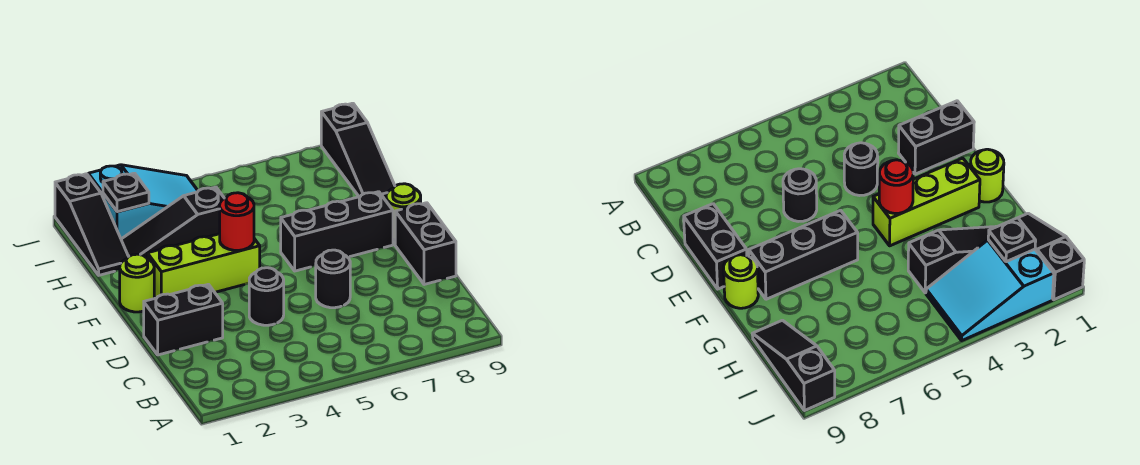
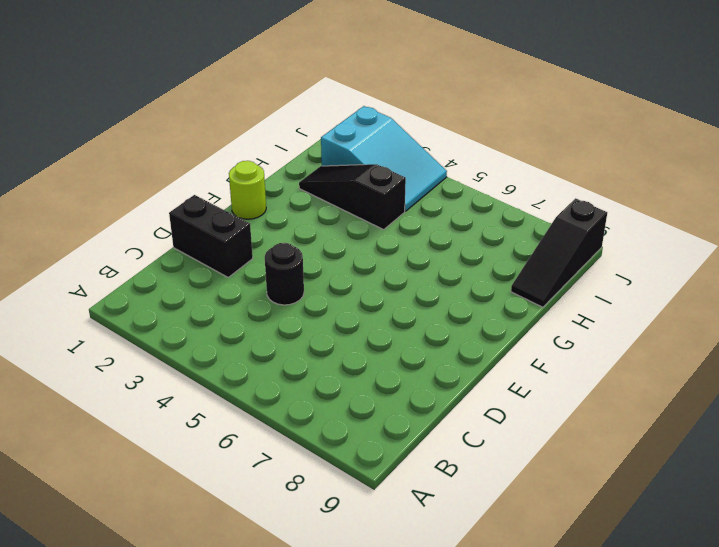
none -> black 1x1 round brick [316,250,350,308]
none -> black 1x2 brick [395,203,456,285]
none -> lime 1x3 brick [147,234,260,298]

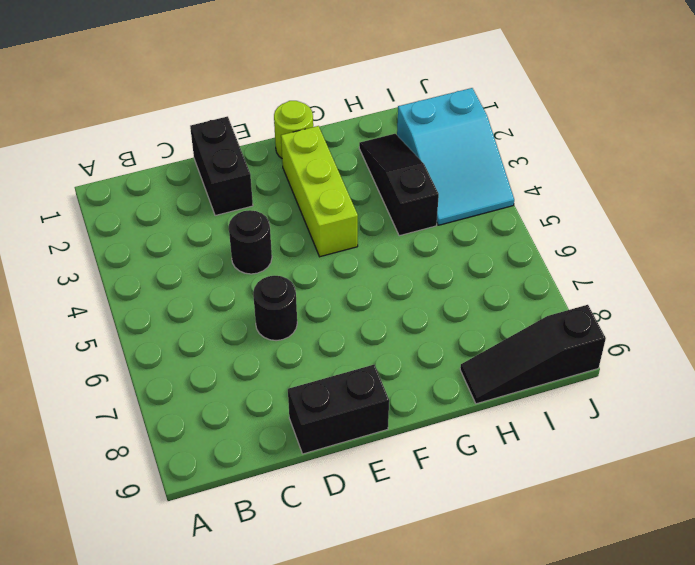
none -> black 1x3 brick [281,192,393,271]
none -> lime 1x1 round brick [386,184,421,240]
none -> black 1x3 slope [55,174,128,275]

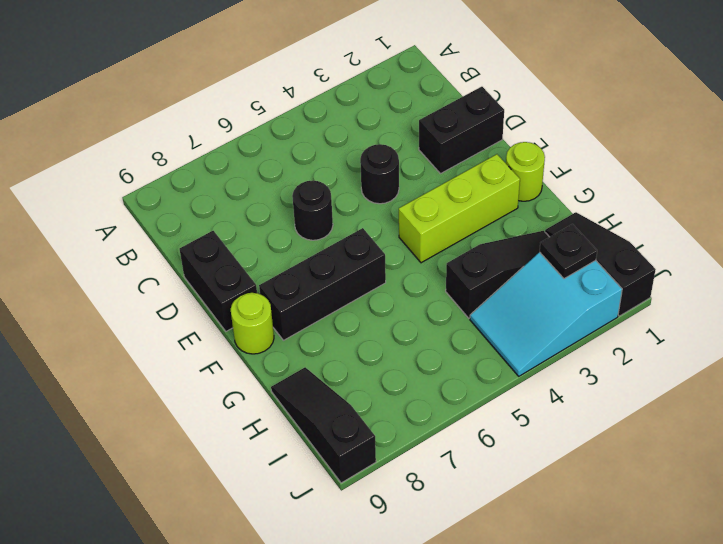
none -> red 1x1 round brick [220,193,254,250]

